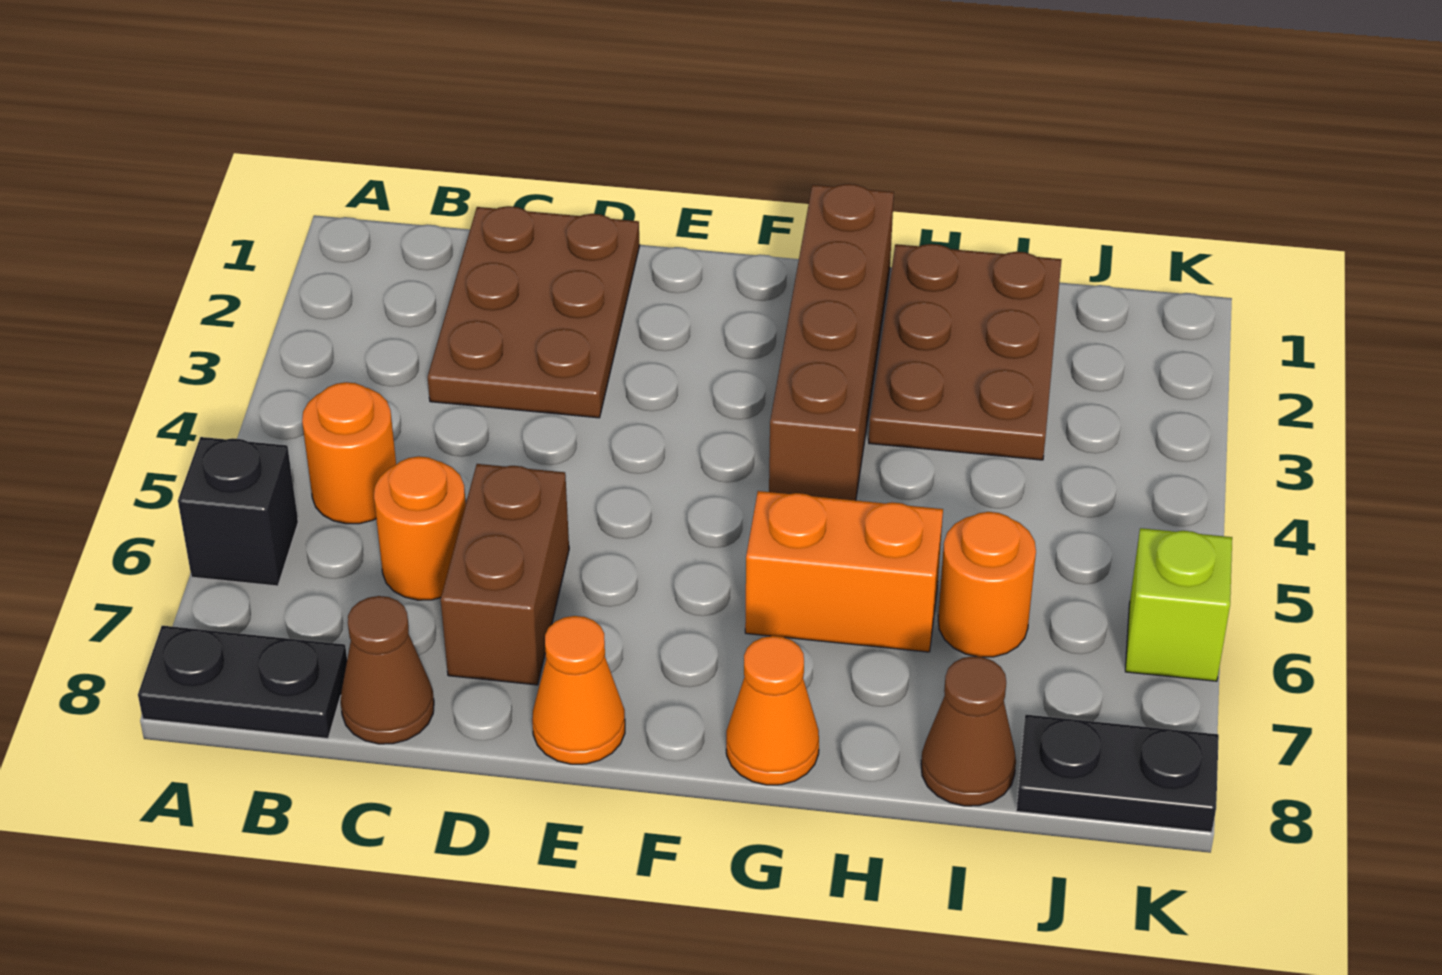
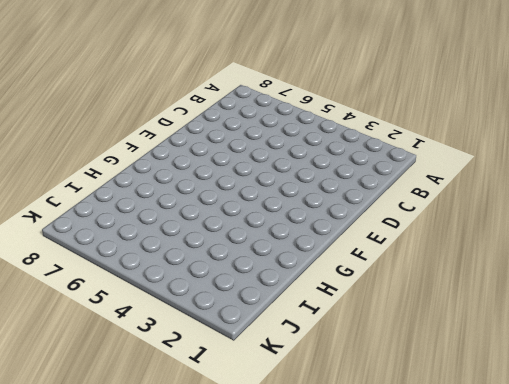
none -> black 1x1 brick [178,437,298,586]
none -> black 1x2 plate [138,626,347,739]
none -> orange 1x1 round brick [302,382,396,524]

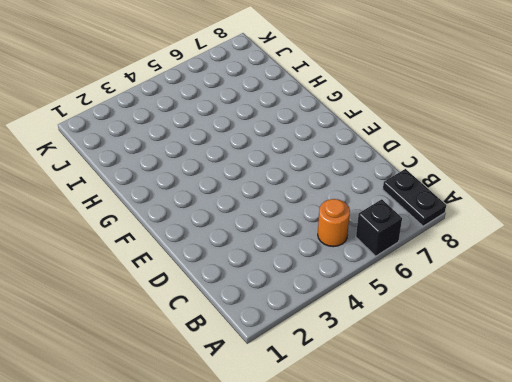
none -> brown 2x3 plate [428,206,640,418]
none -> orange 1x1 round brick [374,456,466,600]
none -> brown 1x1 cone [340,596,434,744]

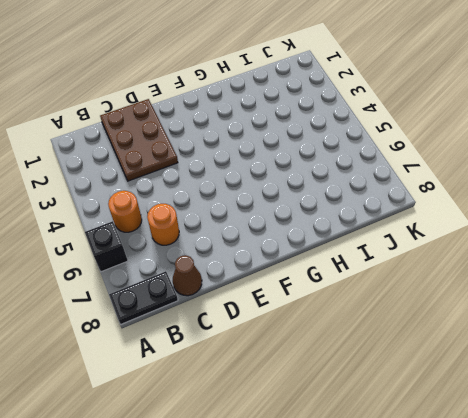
none -> brown 1x2 brick [441,464,569,685]
none -> orange 1x1 cone [532,616,625,764]
none -> brown 1x4 brick [769,184,894,501]

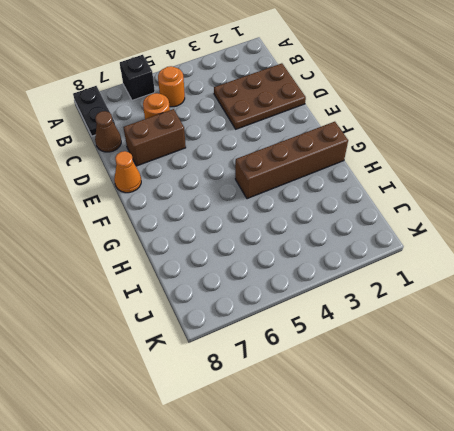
none -> orange 1x2 brick [745,491,943,652]
none -> orange 1x1 cone [726,636,819,785]
none -> brown 2x3 plate [869,244,1062,460]

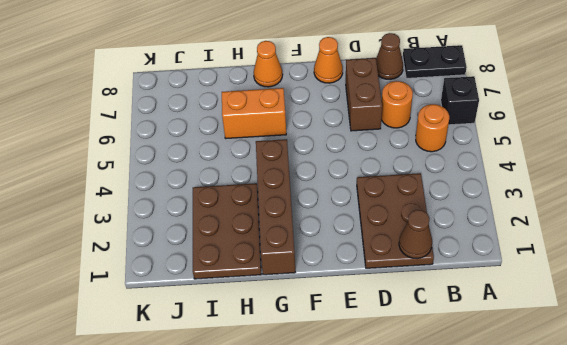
brown 1x1 cone [399,210,432,259] -> brown 1x1 cone moved to [921,656,1016,806]
none -> orange 1x1 round brick [938,512,1036,657]
none -> black 1x2 plate [1016,715,1219,832]
none -> lime 1x1 brick [1125,528,1232,681]

